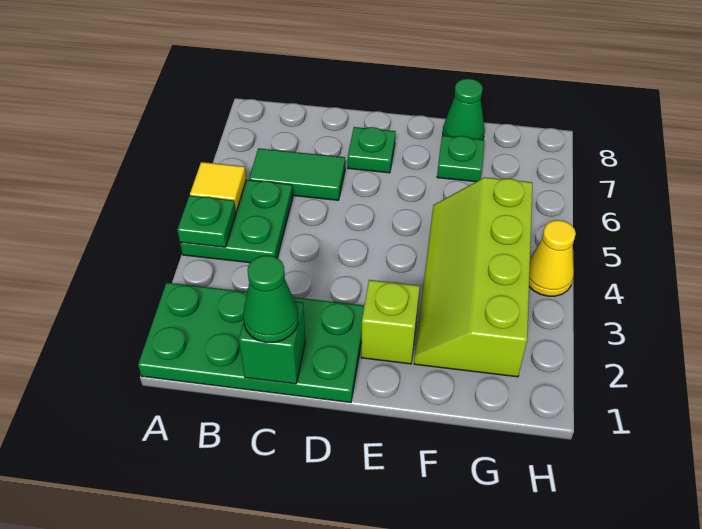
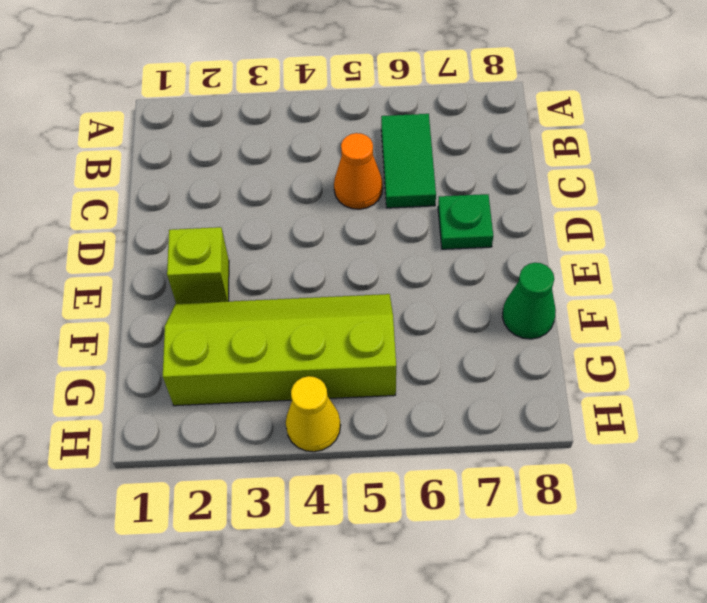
orange 1x1 cone [334,133,383,209] -> none
none -> green 2x4 plate [138,283,364,403]
none -> green 2x2 plate [180,180,293,263]
none -> green 1x1 plate [437,136,484,182]

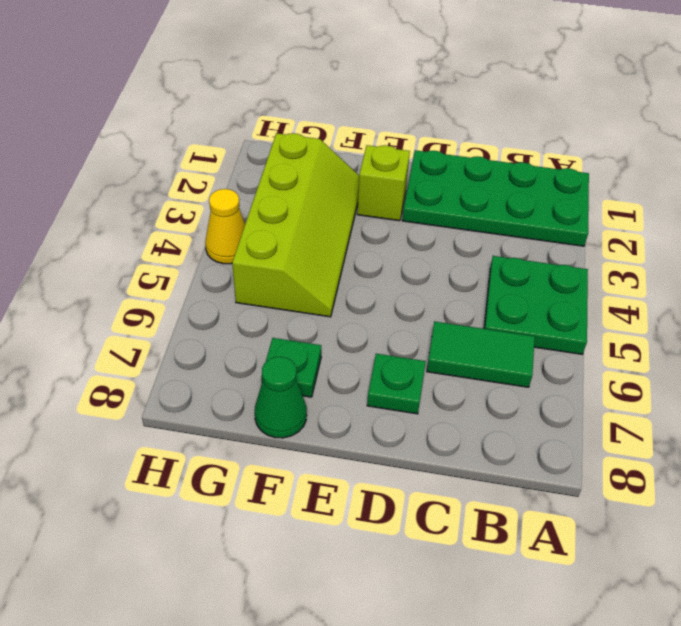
none -> green 1x1 plate [177,196,236,247]
none -> yellow 1x1 tile [190,162,246,211]
none -> green 1x1 brick [239,302,305,384]

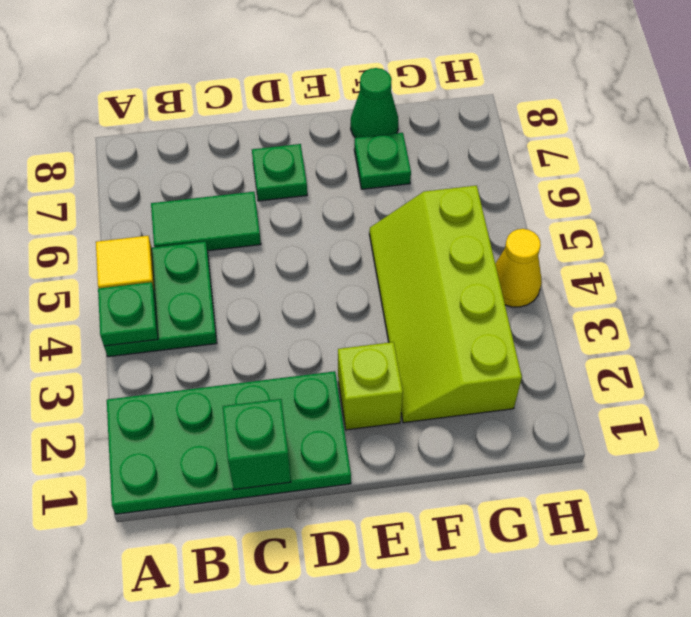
none -> green 1x1 cone [243,255,298,342]

